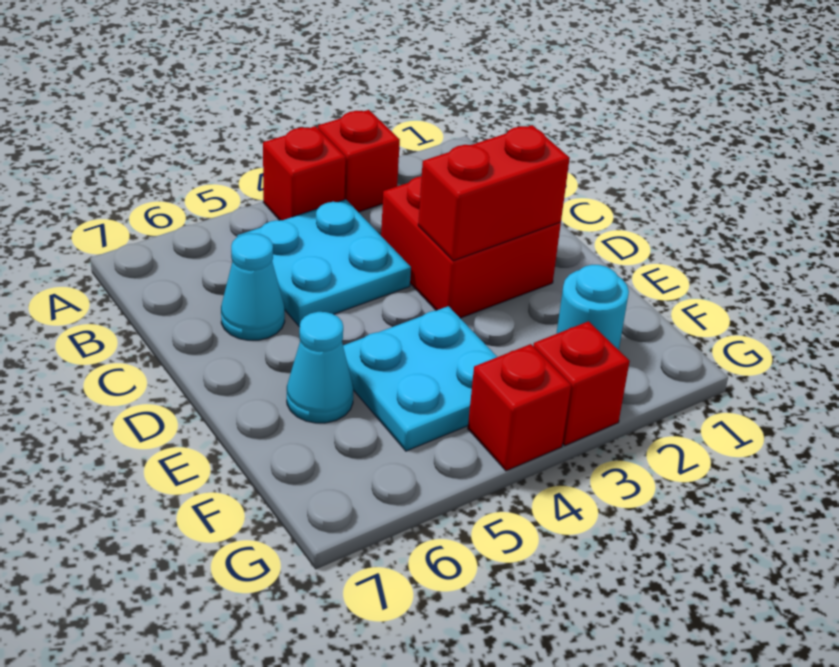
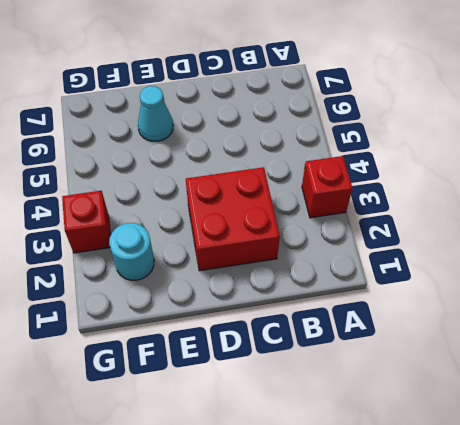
none -> red 1x1 brick [263,126,346,220]
none -> cyan 2x2 plate [237,199,411,327]

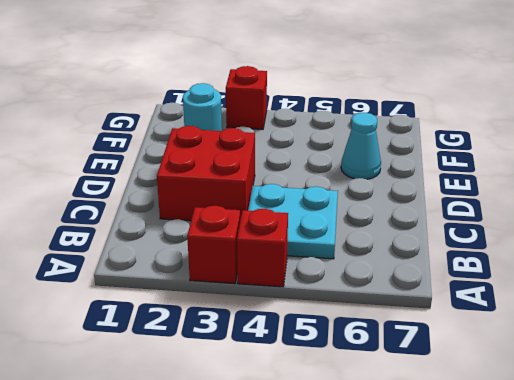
none -> cyan 1x1 cone [221,233,285,340]
none -> cyan 2x2 plate [343,306,497,451]

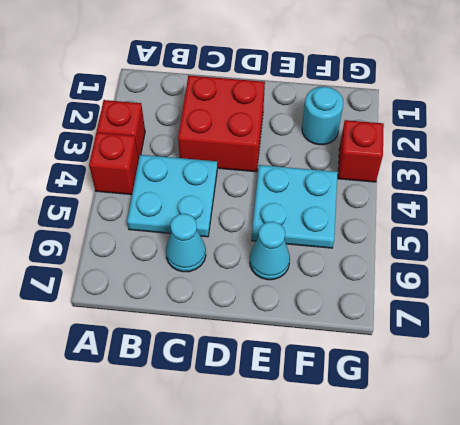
none -> red 1x1 brick [468,344,571,471]
none -> red 1x2 brick [418,125,570,261]

